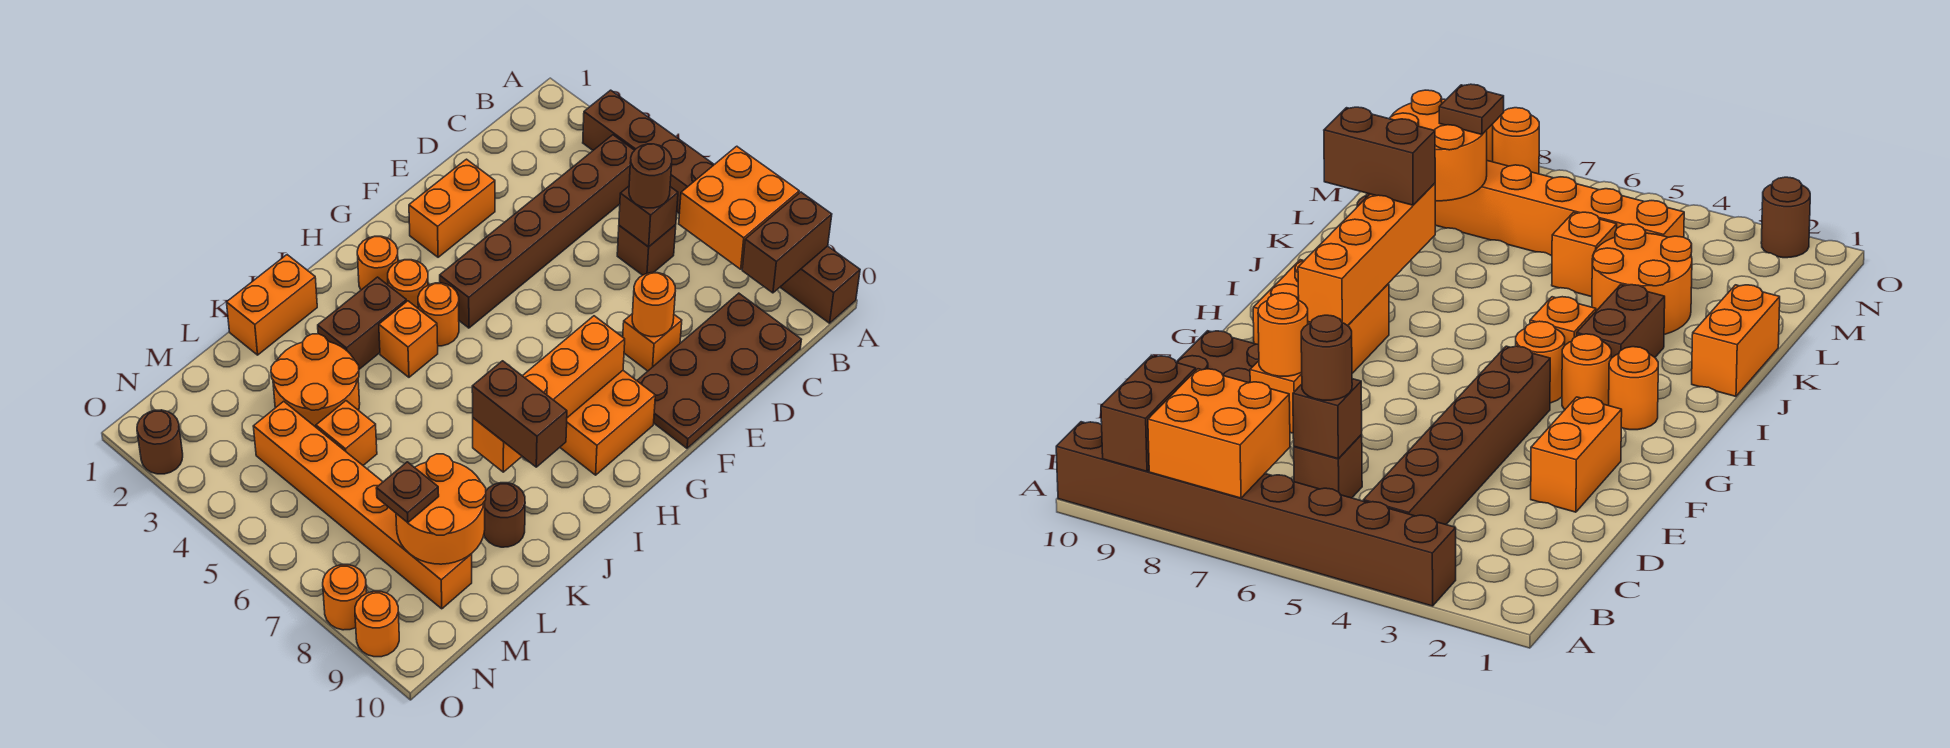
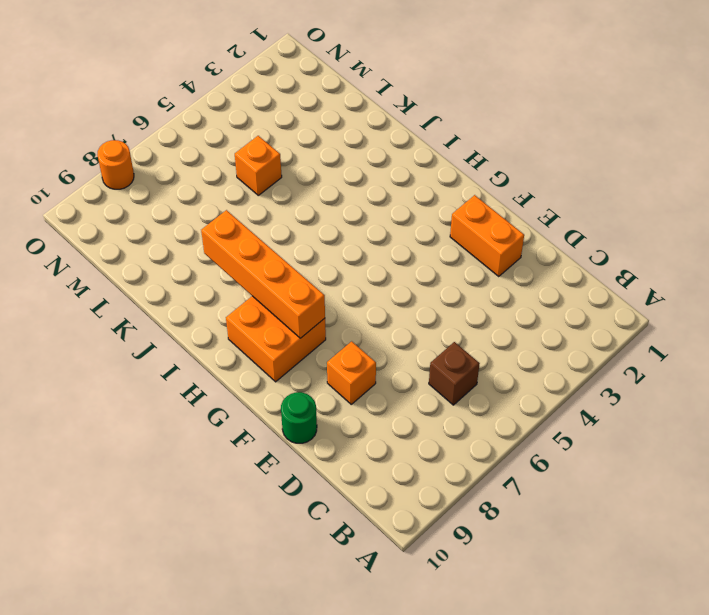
green 1x1 round brick [281,392,317,443] -> brown 2x4 plate [637,293,801,448]
none -> brown 1x8 brick [583,90,860,323]
none -> brown 1x6 brick [440,135,634,328]
none -> orange 1x1 round brick [357,236,398,290]

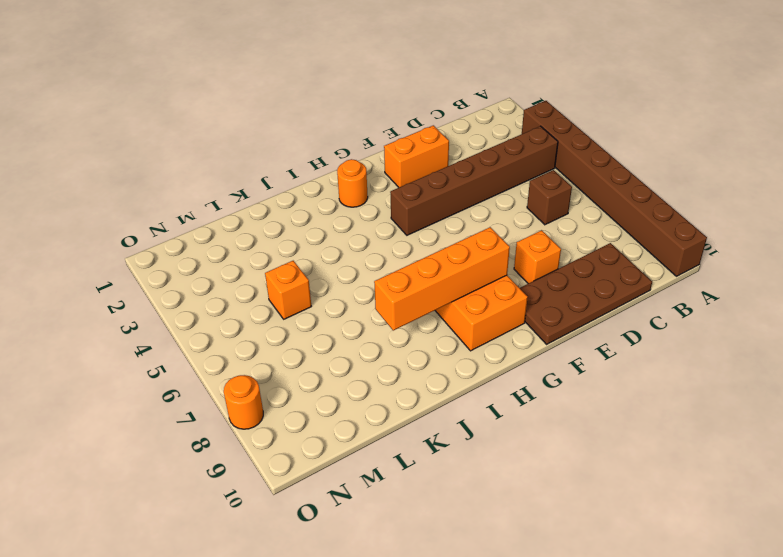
none -> orange 1x1 round brick [388,260,428,308]
none -> orange 1x1 round brick [418,283,459,346]
none -> brown 1x2 brick [318,277,406,369]

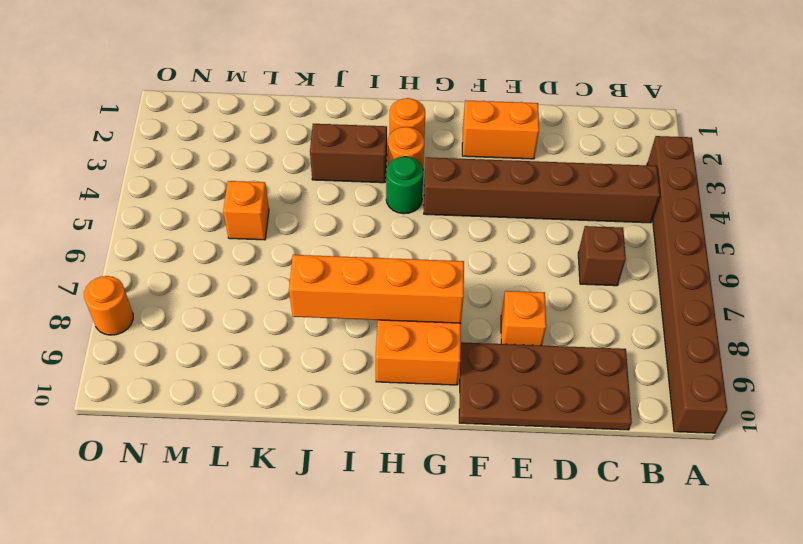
green 1x1 round brick [386,157,423,214] -> orange 1x1 round brick [418,283,459,346]
none -> orange 1x1 brick [379,301,438,377]
none -> orange 1x2 brick [227,255,317,355]
none -> orange 2x2 round brick [271,334,360,427]

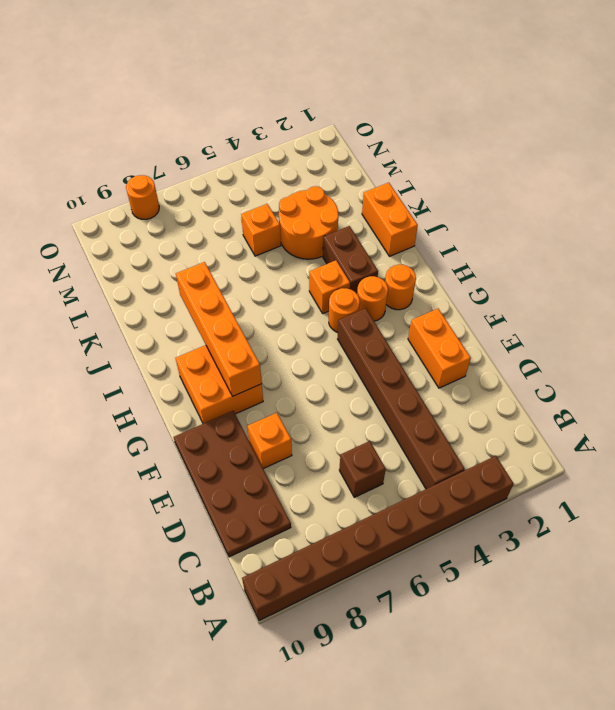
none -> brown 1x1 round brick [484,483,525,547]
none -> orange 1x6 brick [253,401,472,609]
none -> brown 1x1 round brick [137,410,183,474]

